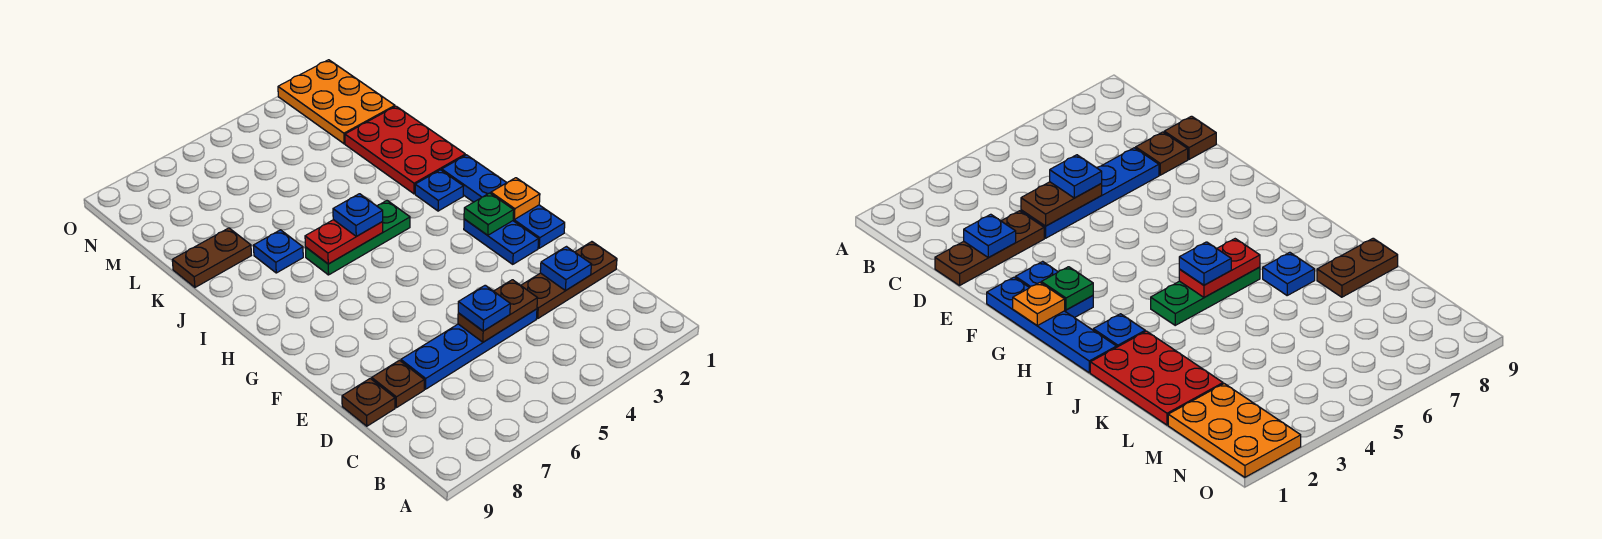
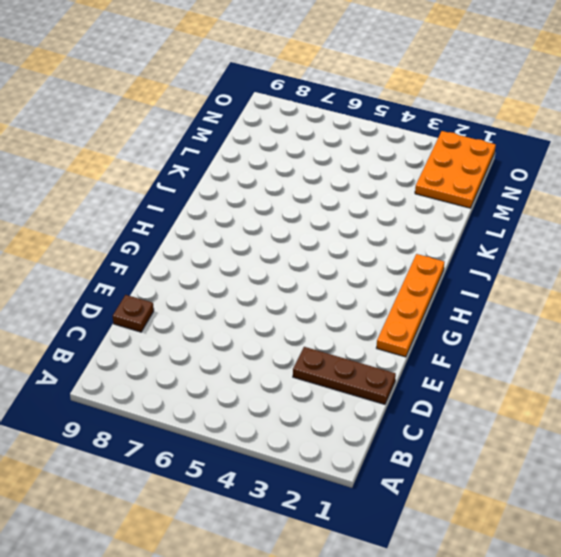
orange 1x4 plate [377,254,444,357] -> blue 1x4 plate [442,155,565,248]
none -> blue 1x4 plate [401,309,537,389]
none -> brown 1x1 plate [372,360,424,408]
none -> blue 1x2 plate [464,219,539,264]

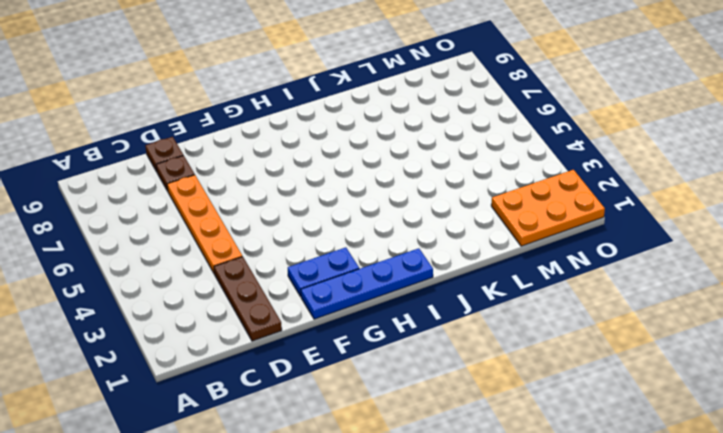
orange 1x4 plate [167,175,242,274] -> blue 1x4 plate [401,309,537,389]
none -> blue 1x1 plate [415,170,464,211]
none -> green 1x3 plate [305,200,410,275]
none -> red 2x3 plate [345,106,465,194]

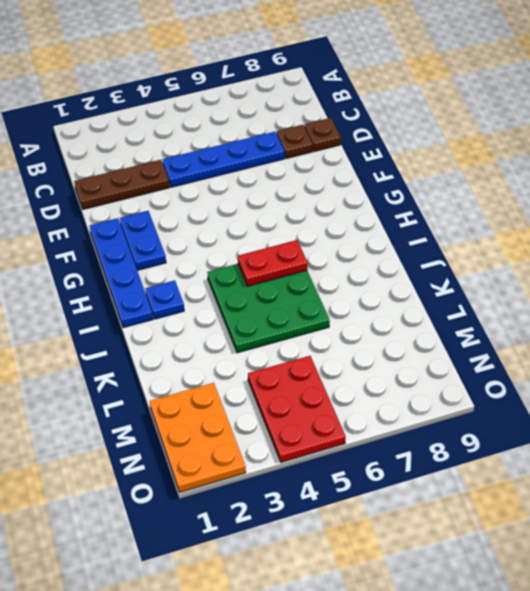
green 3x3 plate [207,264,330,353] -> green 1x3 plate [305,200,410,275]
red 2x3 plate [248,356,346,462] -> red 2x3 plate moved to [345,106,465,194]
none -> blue 1x1 plate [253,230,303,273]
none -> brown 1x2 plate [172,228,251,287]
none -> blue 1x1 plate [540,247,591,291]

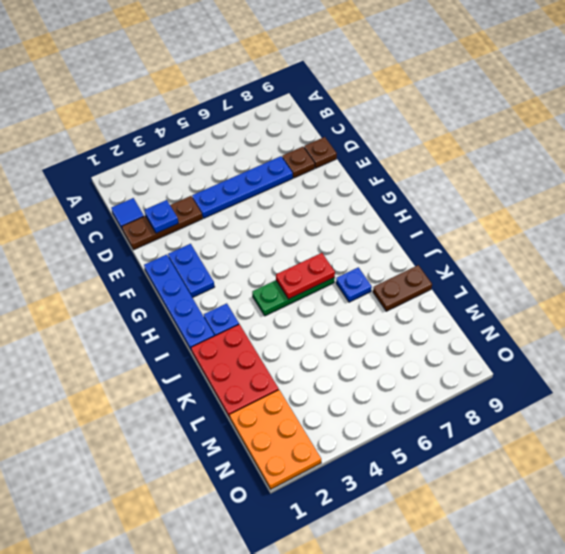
blue 1x1 tile [111,198,144,229] -> none
none -> brown 1x2 plate [458,280,537,342]
none -> orange 1x1 plate [491,178,540,219]
none -> green 1x1 plate [464,193,514,235]

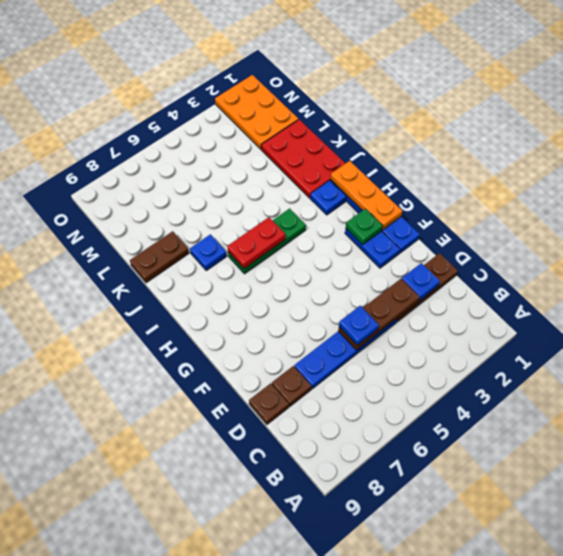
brown 1x3 plate [338,279,419,350] -> brown 1x2 plate [458,280,537,342]
orange 1x3 plate [331,161,402,230] -> orange 1x1 plate [491,178,540,219]
none -> blue 1x1 plate [333,194,383,236]

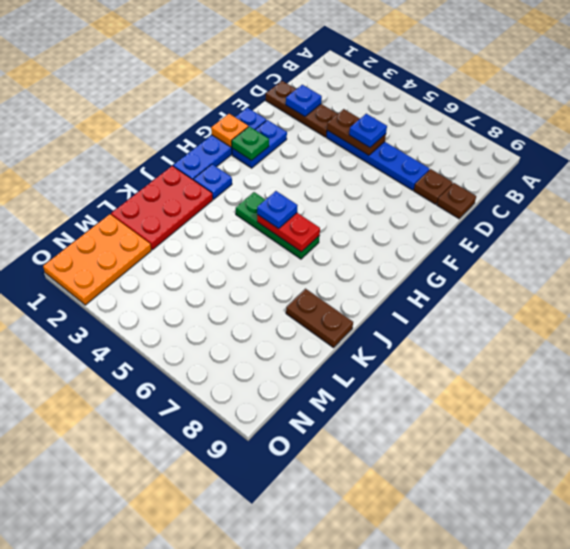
none -> blue 1x1 plate [253,230,303,273]

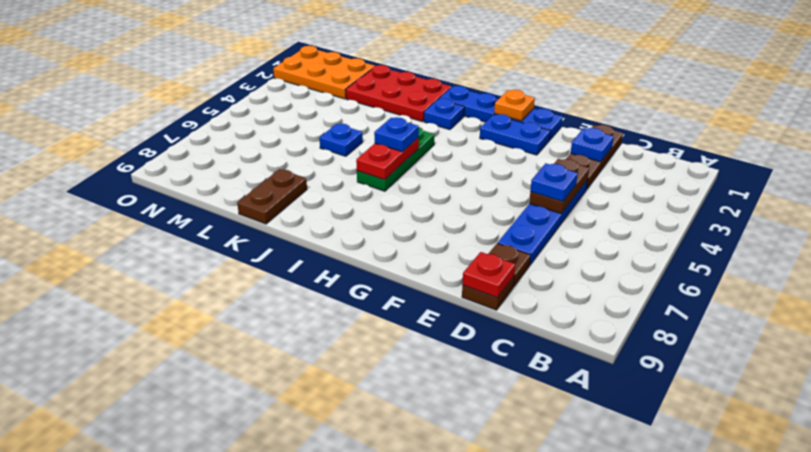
red 1x1 plate [462,252,515,298] -> none
blue 1x1 plate [320,124,363,156] -> blue 1x1 plate moved to [253,230,303,273]
none -> green 1x1 plate [464,193,514,235]

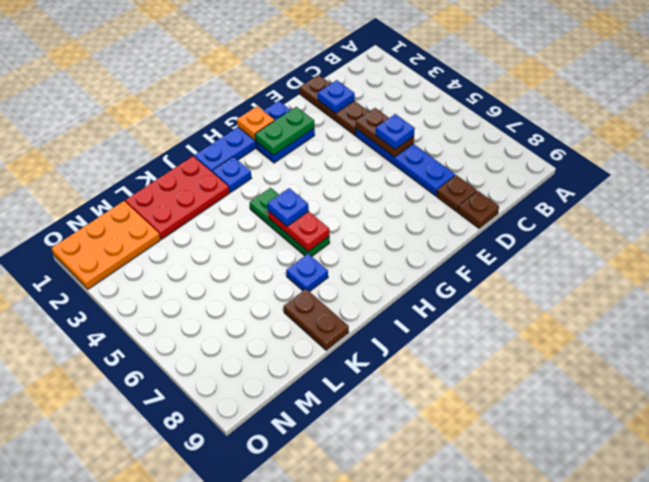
green 1x2 plate [255,107,314,155] -> green 1x1 plate [464,193,514,235]

